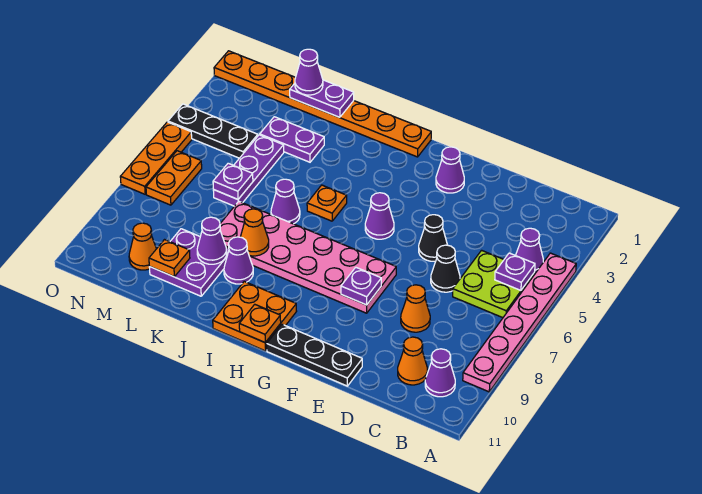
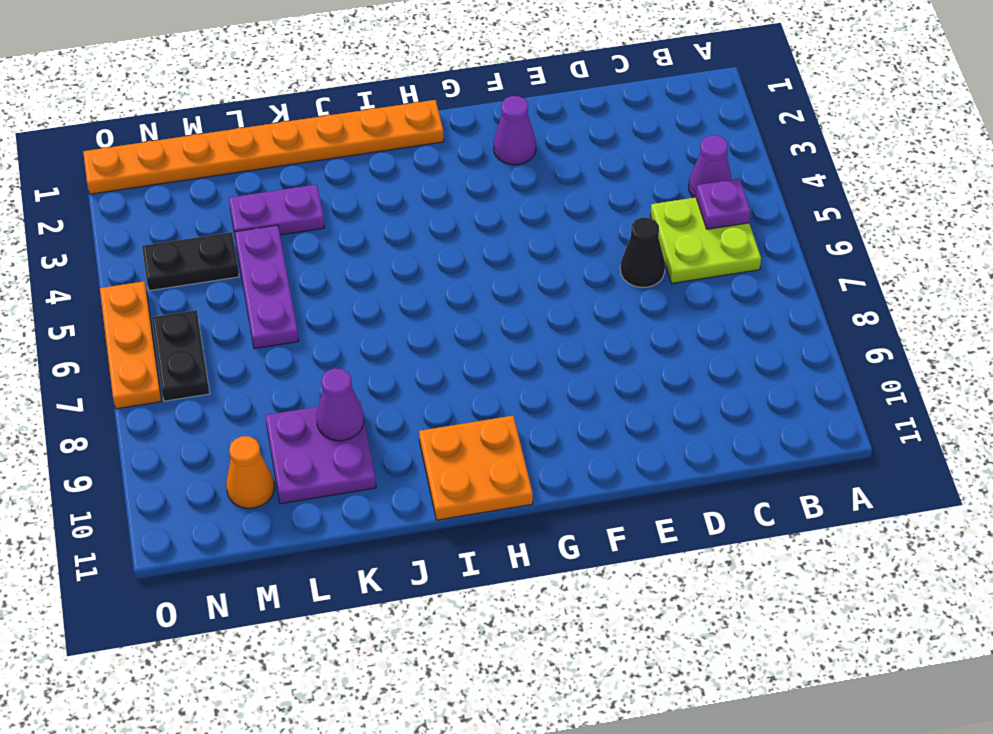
black 1x2 plate [142,232,239,291] -> black 1x3 plate [168,104,258,158]
black 1x2 plate [152,310,210,401] -> orange 1x2 plate [146,151,202,205]
none -> pink 1x6 plate [463,253,576,392]
none -> purple 1x1 cone [425,349,455,397]
none -> orange 1x1 cone [398,337,428,385]
none -> orange 1x1 cone [401,285,430,332]

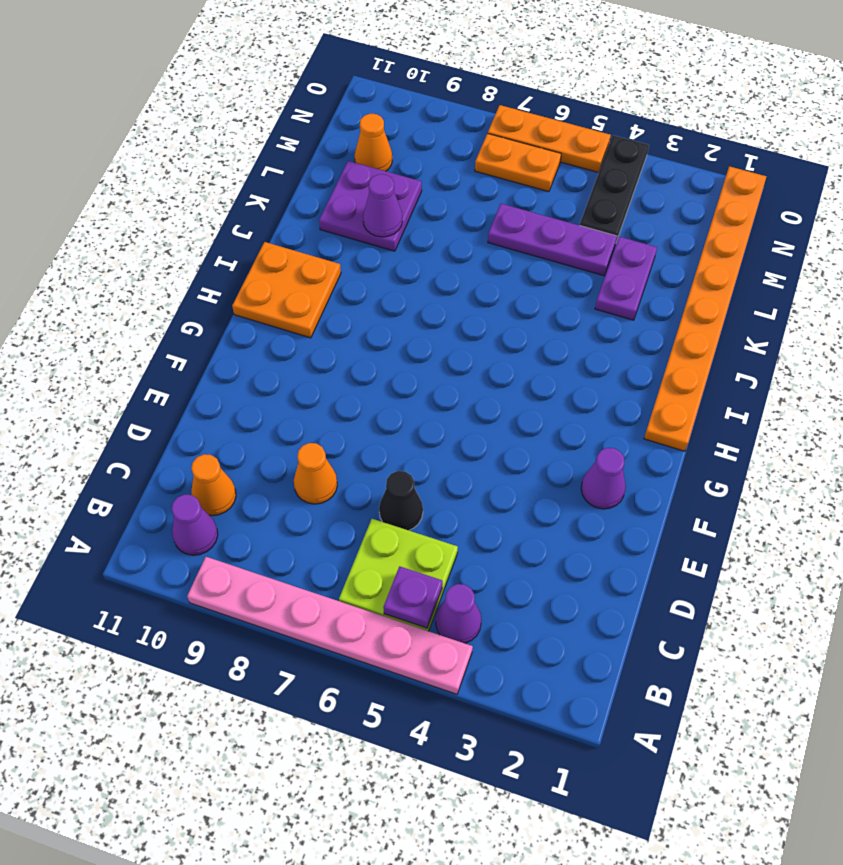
none -> black 1x1 cone [419,215,447,261]
none -> black 1x3 plate [267,324,362,386]
none -> pink 2x6 plate [220,201,396,313]
none -> purple 1x1 cone [365,193,394,239]

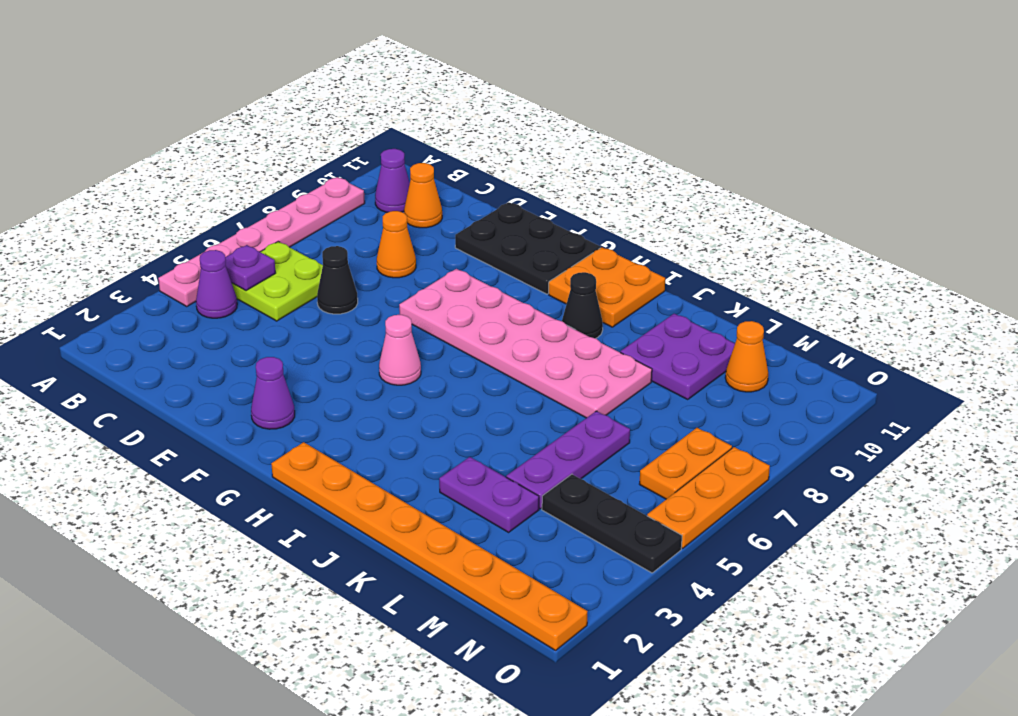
black 2x3 plate [455,202,600,294] -> black 1x3 plate [267,324,362,386]
pink 1x1 cone [379,315,421,385] -> purple 1x1 cone [365,193,394,239]
black 1x1 cone [562,272,603,338] -> black 1x1 cone moved to [419,215,447,261]
none -> orange 1x1 plate [307,185,347,221]
none -> purple 1x1 cone [271,179,300,224]
none -> purple 1x1 cone [224,237,253,284]
none -> purple 1x1 plate [341,267,381,305]

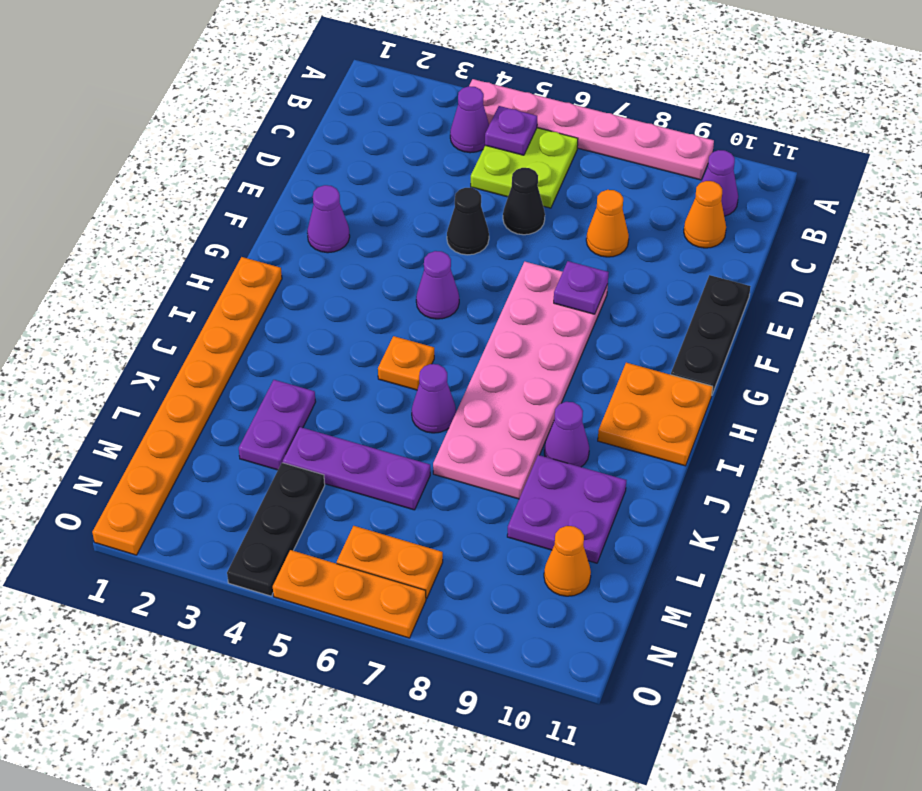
none -> orange 1x1 plate [239,304,281,342]
none -> orange 1x1 cone [241,209,269,256]
none -> purple 1x2 plate [290,80,354,117]
none -> purple 1x1 cone [197,217,227,264]

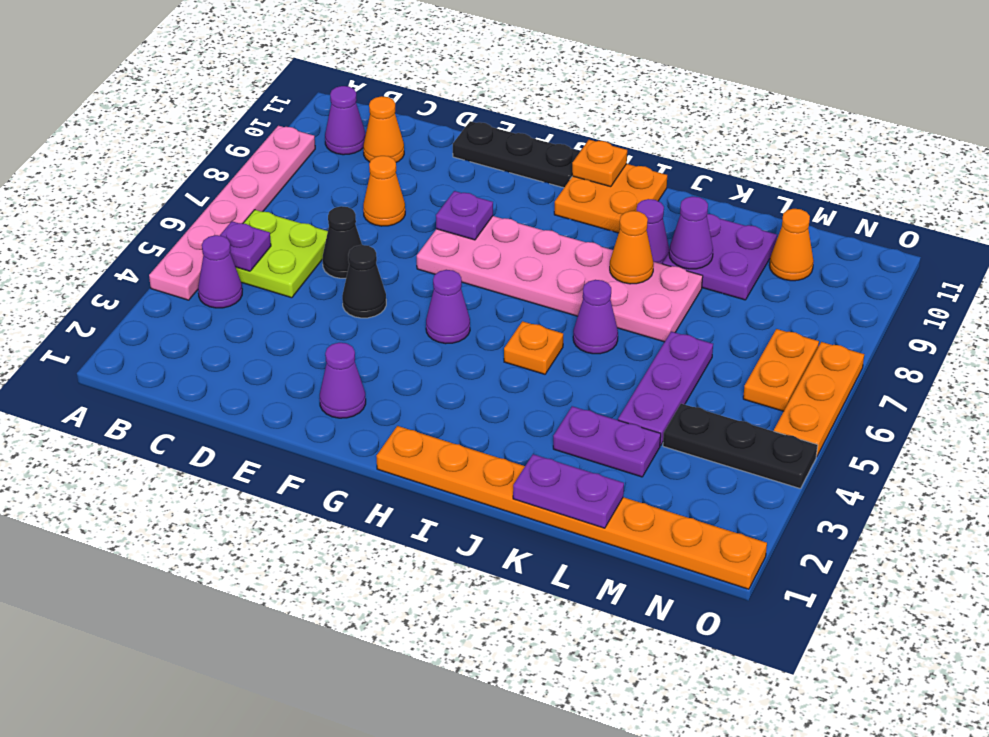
none -> purple 1x1 plate [213,163,253,199]
none -> orange 1x1 plate [149,240,190,277]
none -> purple 1x1 cone [295,49,323,95]

